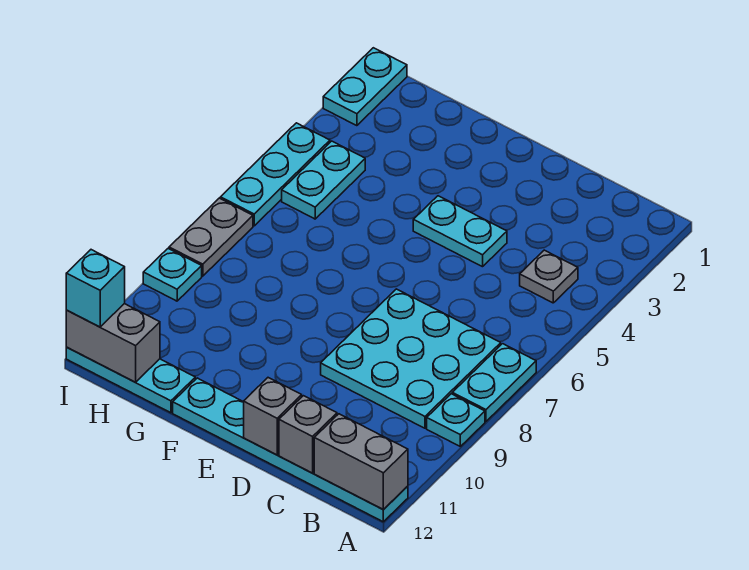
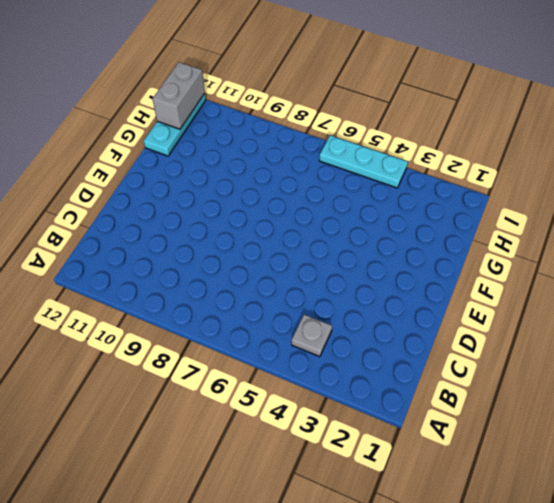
none -> cyan 1x2 plate [452,344,536,421]
none -> cyan 1x1 plate [427,394,485,446]
none -> cyan 1x6 plate [173,378,408,522]

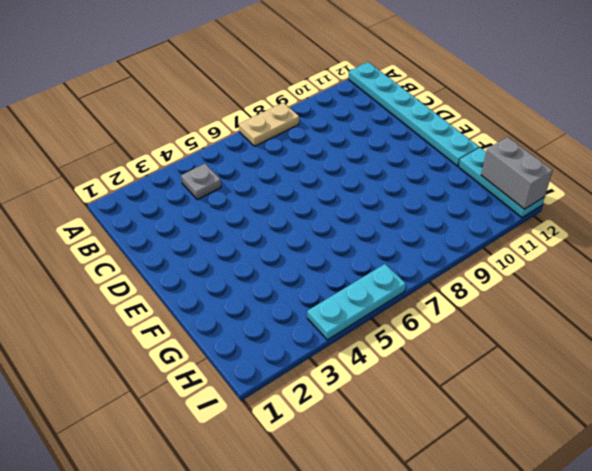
tan 1x2 plate [239,103,299,146] -> cyan 1x2 plate [452,344,536,421]
none -> cyan 1x1 plate [427,394,485,446]
none -> cyan 3x3 plate [321,289,501,428]
none -> cyan 1x2 plate [413,196,507,267]

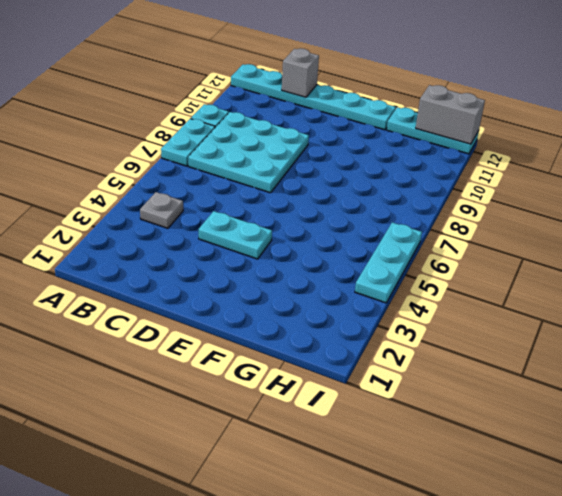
none -> cyan 1x2 plate [282,141,365,219]
none -> cyan 1x2 plate [323,48,407,126]
none -> grey 1x2 plate [169,198,253,276]

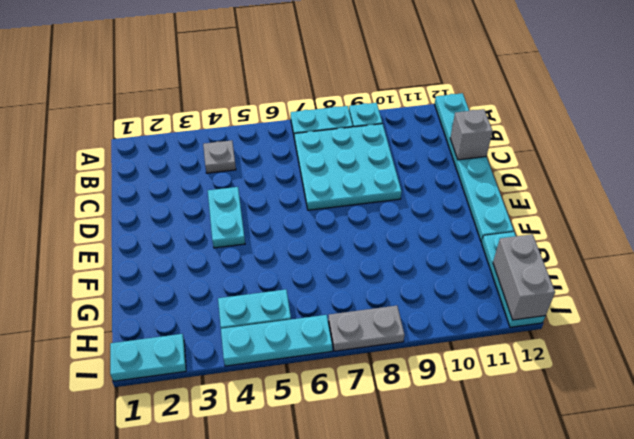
none -> cyan 1x1 plate [143,248,202,301]
none -> grey 1x2 brick [314,414,408,510]
none -> grey 1x1 brick [244,378,302,455]

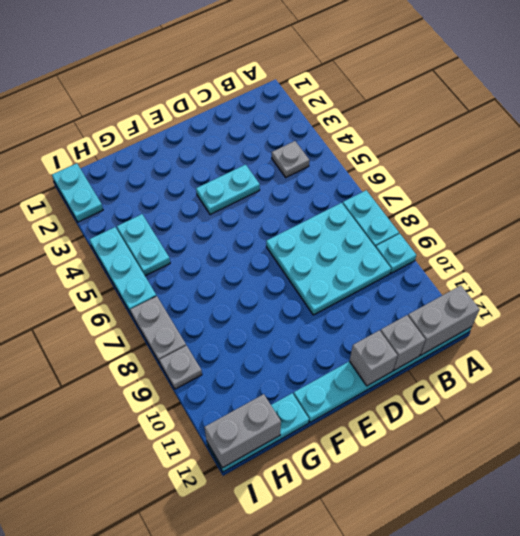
grey 1x1 plate [160,346,202,389] -> cyan 1x1 plate [143,248,202,301]
none -> cyan 1x1 brick [66,250,125,327]

